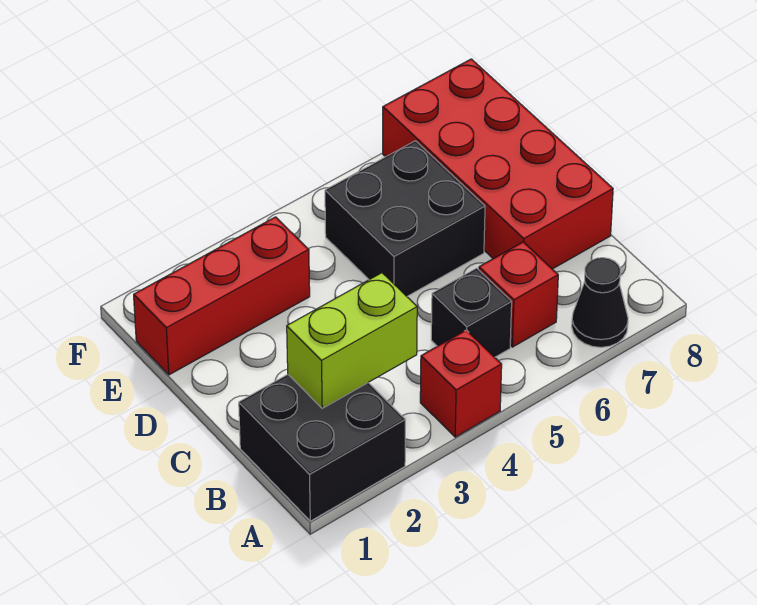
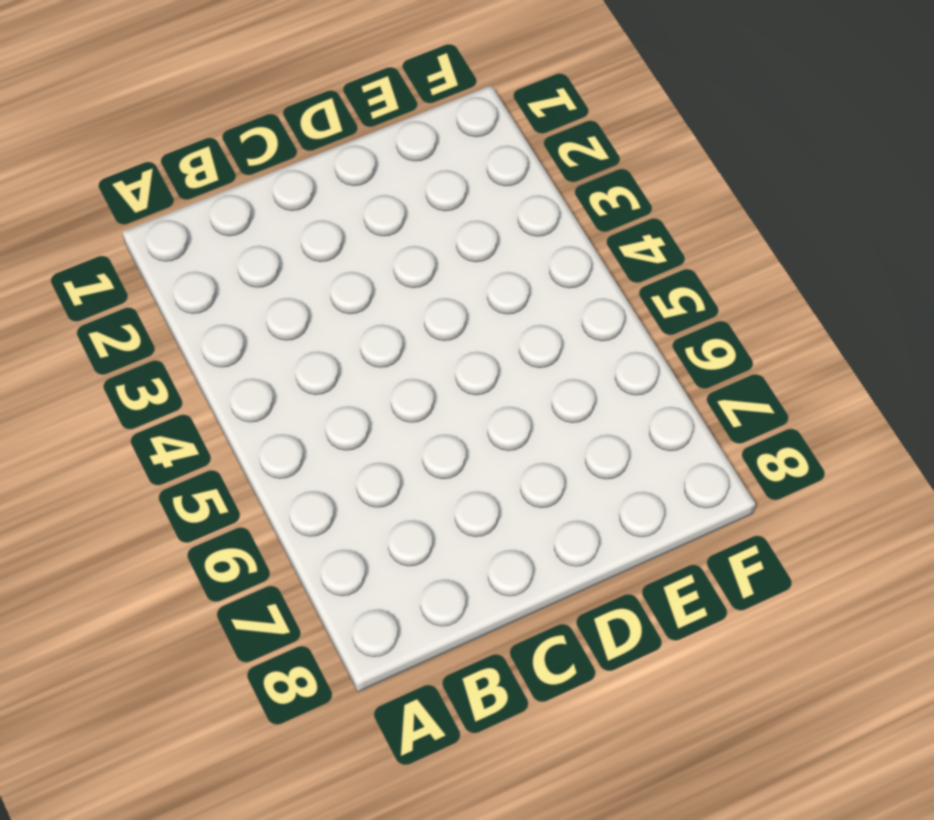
none -> black 2x2 brick [239,375,405,521]
none -> red 1x1 brick [420,330,502,437]

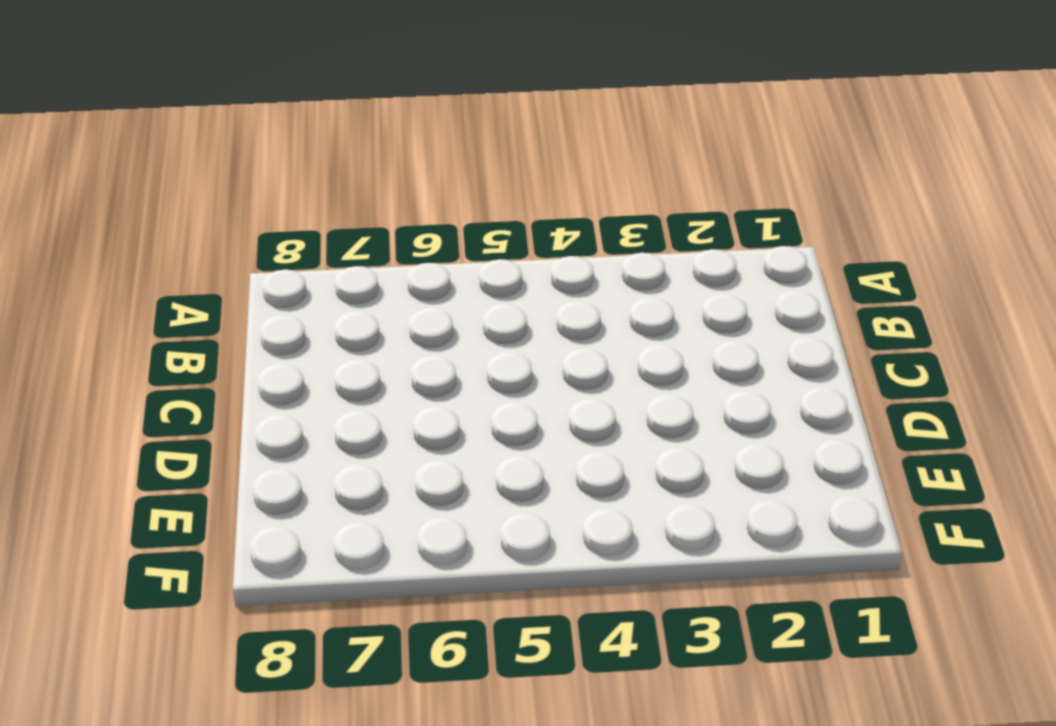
none -> black 2x2 brick [239,375,405,521]
none -> red 1x1 brick [420,330,502,437]

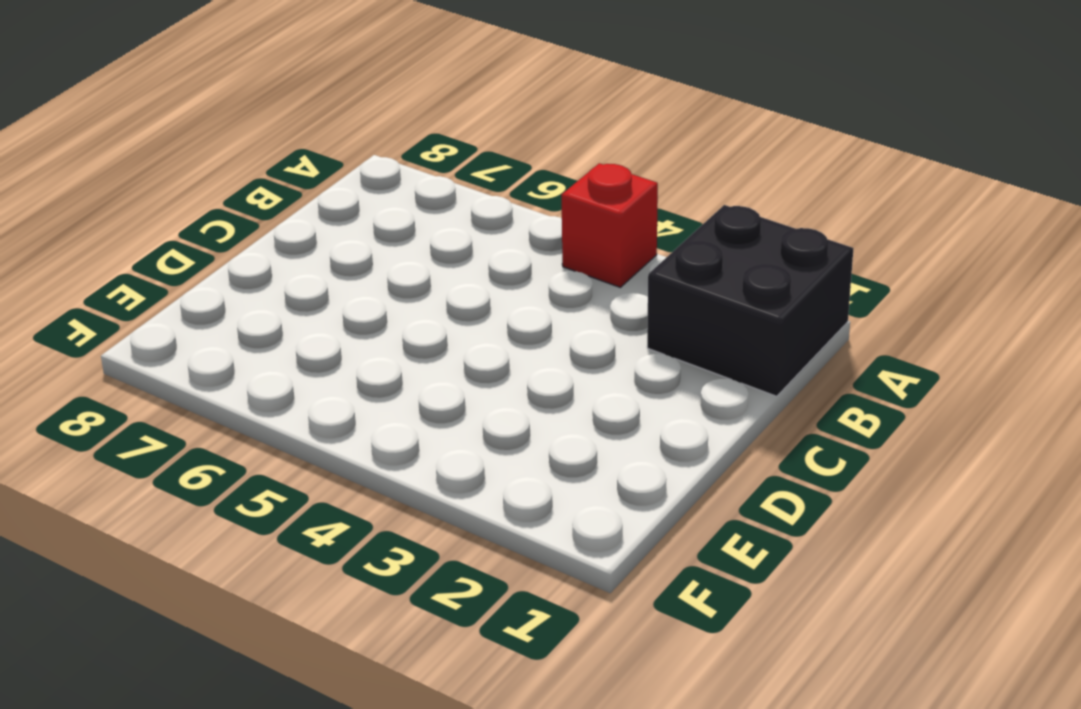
none -> black 1x1 cone [572,258,628,347]
none -> black 1x1 brick [431,268,512,357]

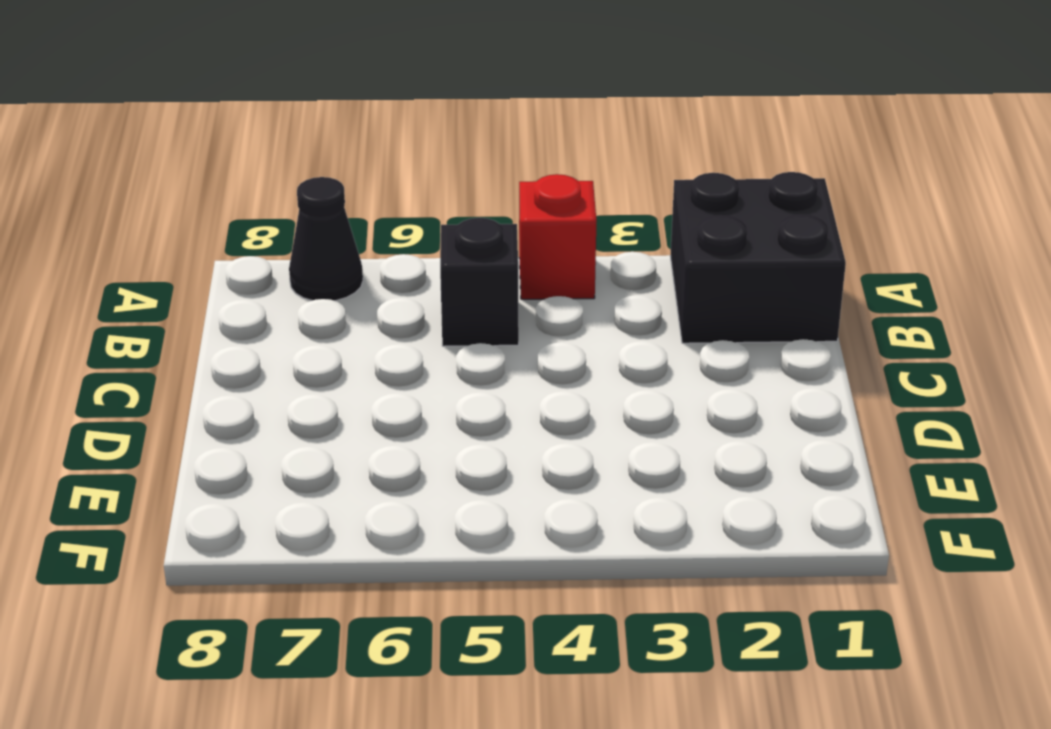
none -> red 1x1 brick [479,242,558,347]
none -> red 2x4 brick [383,59,613,269]

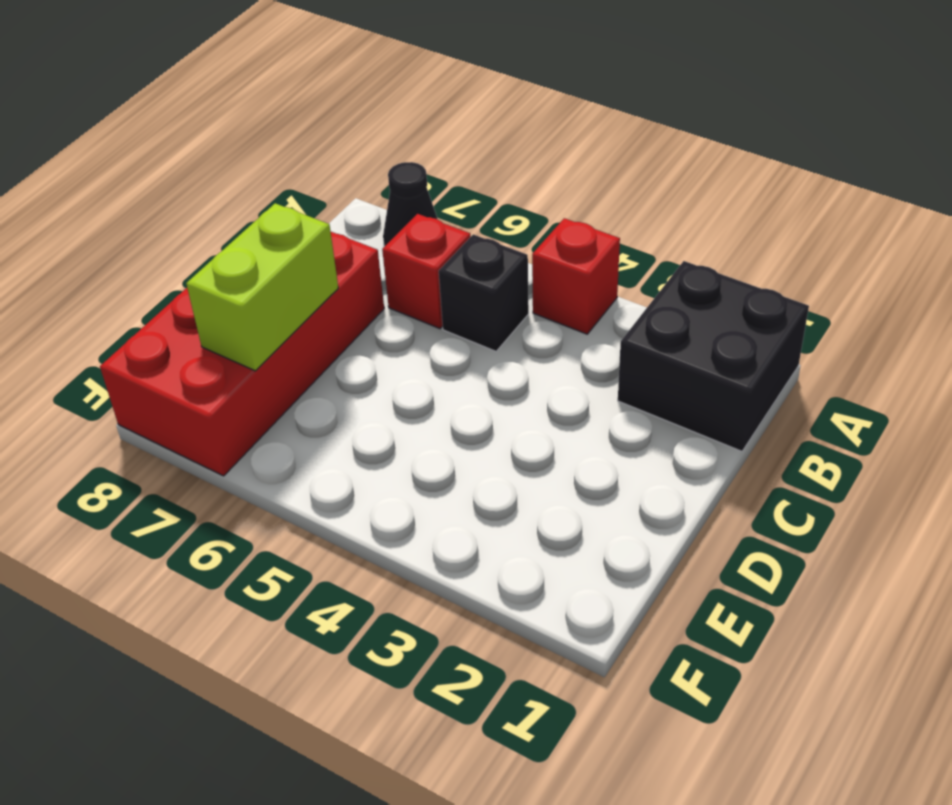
lime 1x2 brick [186,203,338,371] -> lime 1x2 brick turned to [287,273,417,408]
none -> black 2x2 brick [325,141,485,296]
none -> red 1x3 brick [134,217,310,375]

